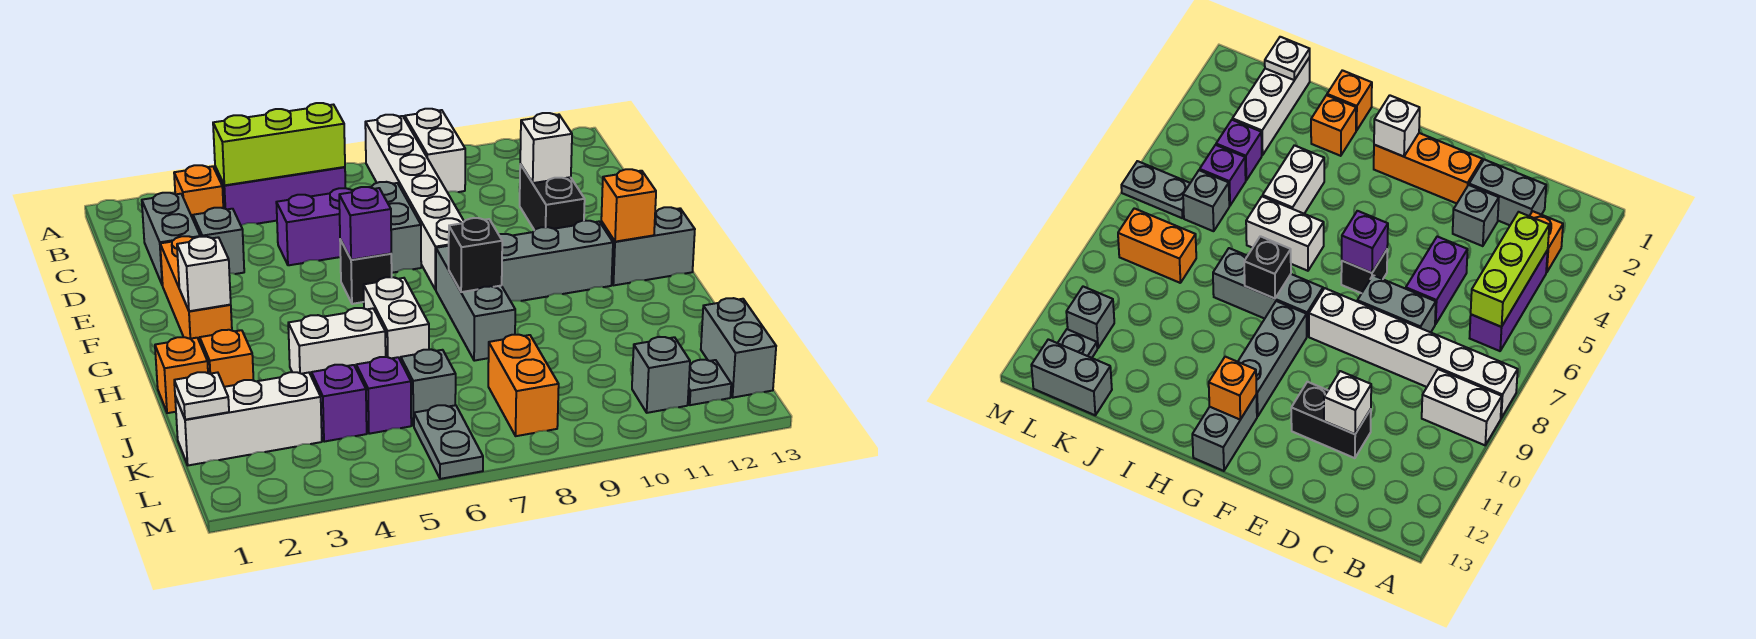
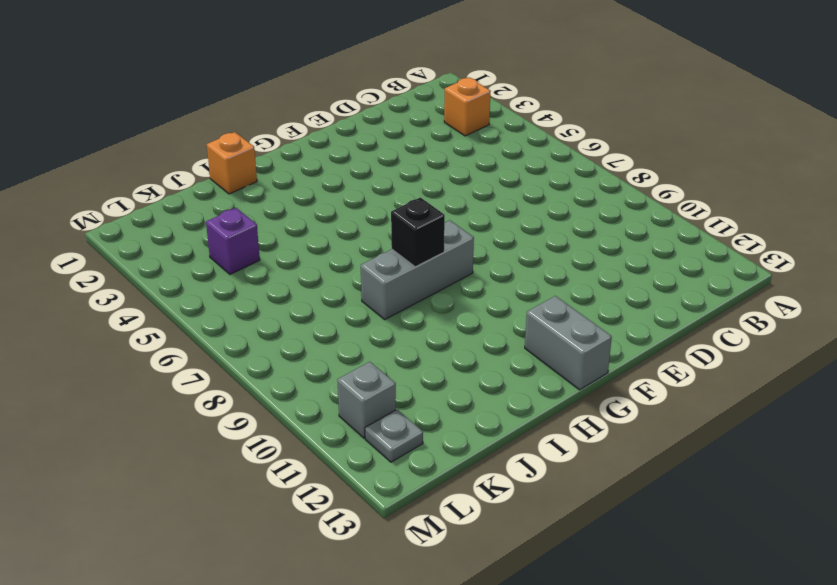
none -> white 1x6 brick [365,115,464,290]
none -> white 1x2 brick [405,109,465,192]
none -> purple 1x3 brick [215,167,345,225]
none -> grey 1x2 brick [142,193,200,285]

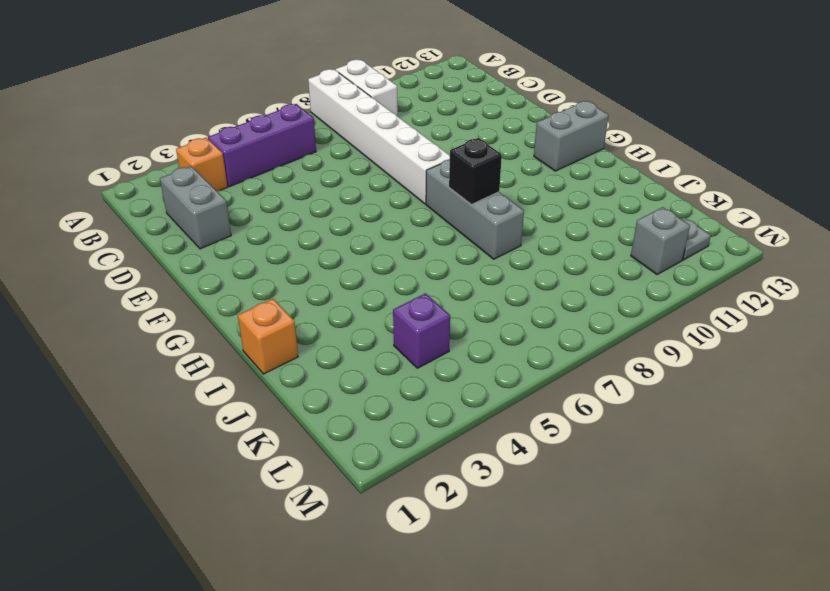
none -> grey 1x1 brick [193,208,244,274]
none -> purple 1x2 brick [276,188,354,265]
none -> grey 1x2 brick [370,182,421,273]
none -> black 1x2 brick [520,164,585,231]

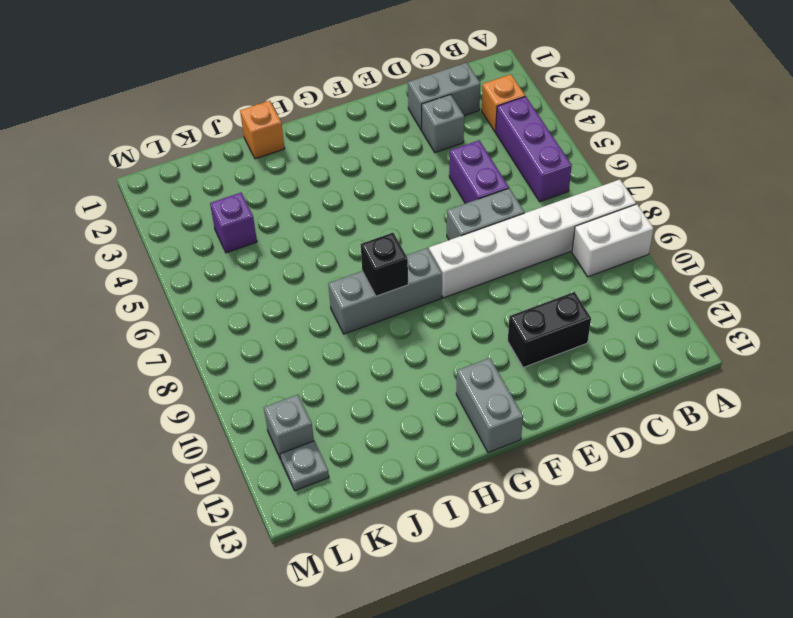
none -> orange 1x3 brick [160,236,232,342]
none -> black 1x1 brick [340,240,392,304]
none -> grey 1x3 brick [499,220,613,301]
none -> white 1x2 brick [364,277,429,361]

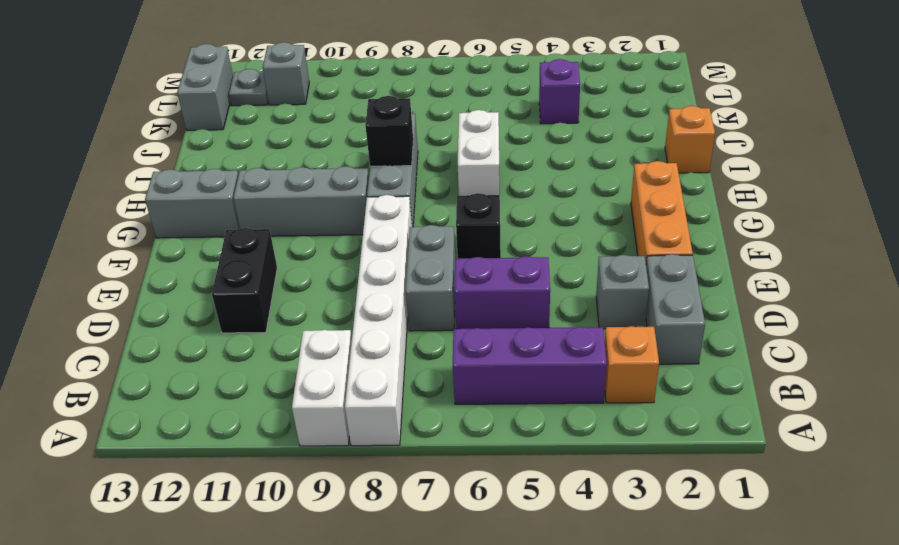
none -> orange 1x1 brick [200,330,254,387]
none -> white 1x2 brick [288,308,386,377]
none -> white 1x3 brick [175,372,322,465]
none -> purple 1x1 brick [356,357,411,434]

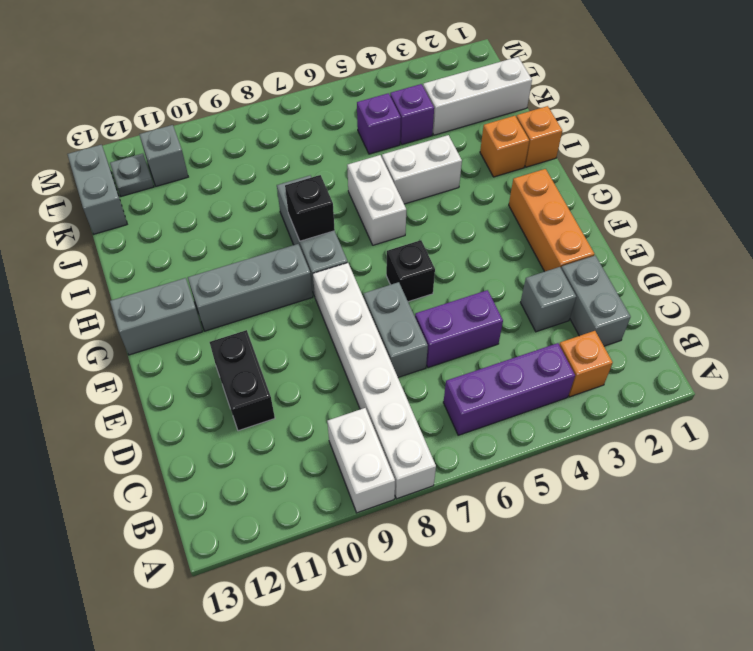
none -> grey 1x1 brick [401,350,456,426]
none -> orange 1x2 brick [488,335,559,436]
none -> grey 1x2 plate [414,405,483,479]
none -> lime 1x3 brick [213,103,345,185]

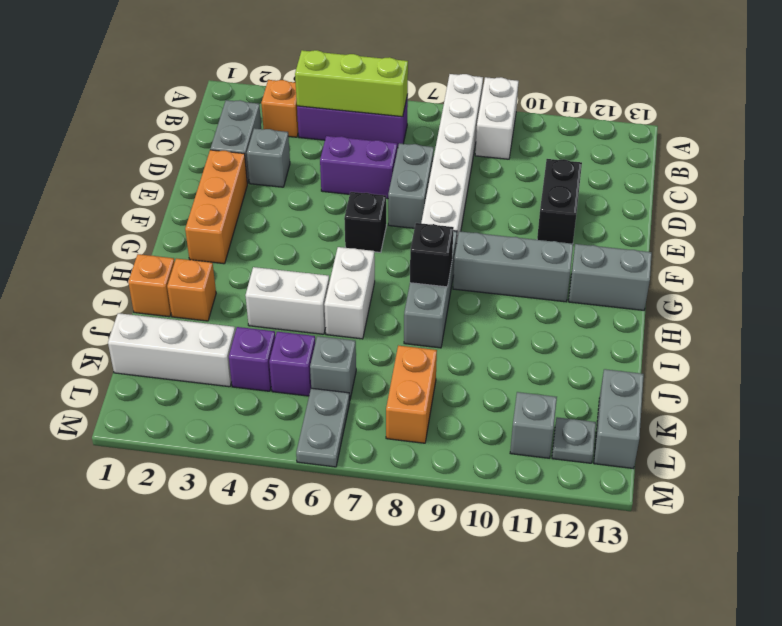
none -> white 1x1 brick [520,113,572,183]
none -> purple 1x1 brick [339,187,391,260]
none -> white 1x1 brick [177,237,231,311]
none -> orange 1x1 brick [601,169,656,242]

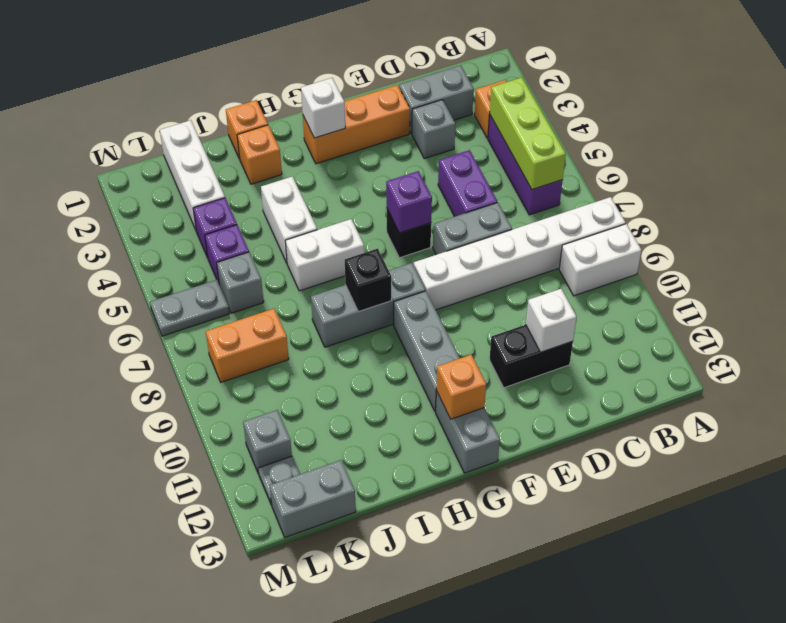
none -> white 1x1 plate [174,372,229,420]

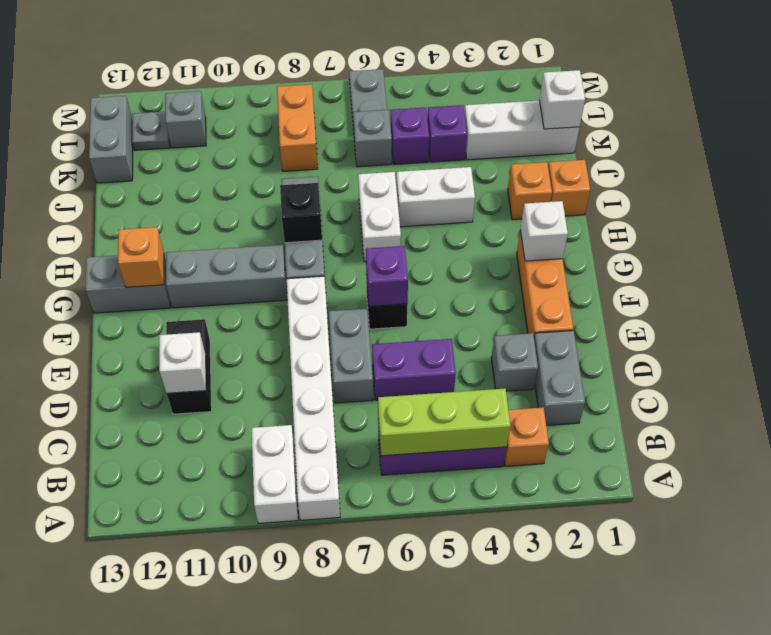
white 1x1 brick [540,70,585,129] -> white 1x1 plate [174,372,229,420]

